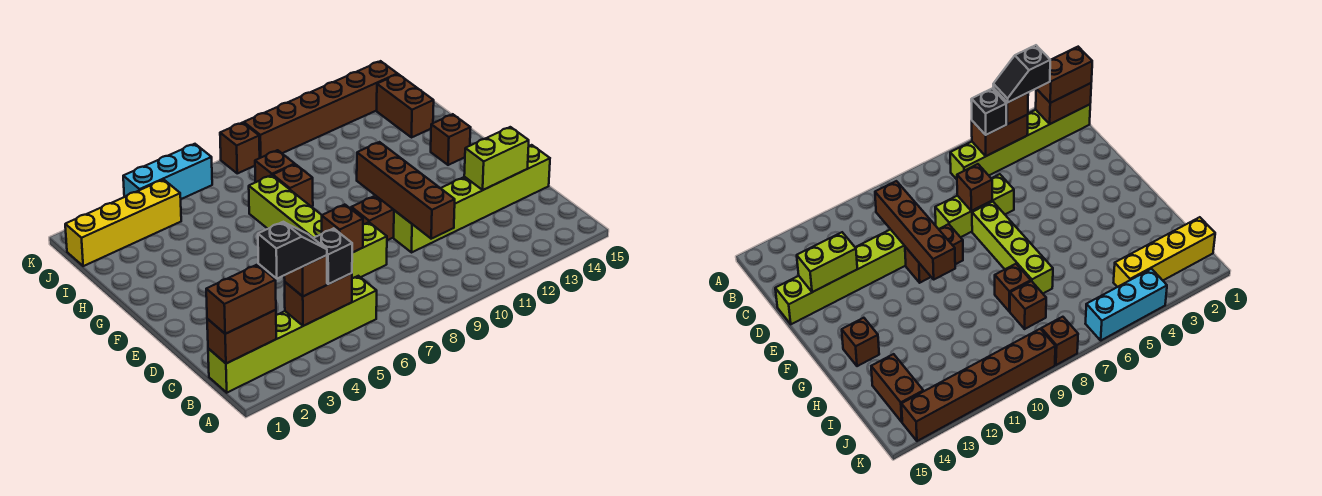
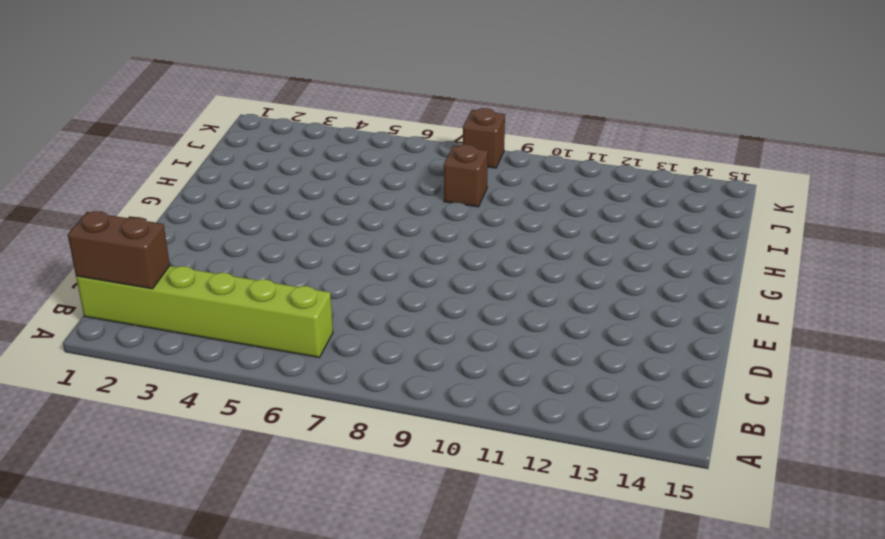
none -> lime 1x3 brick [352,222,387,278]
none -> lime 1x6 brick [394,145,550,252]
none -> lime 1x4 brick [249,175,322,238]

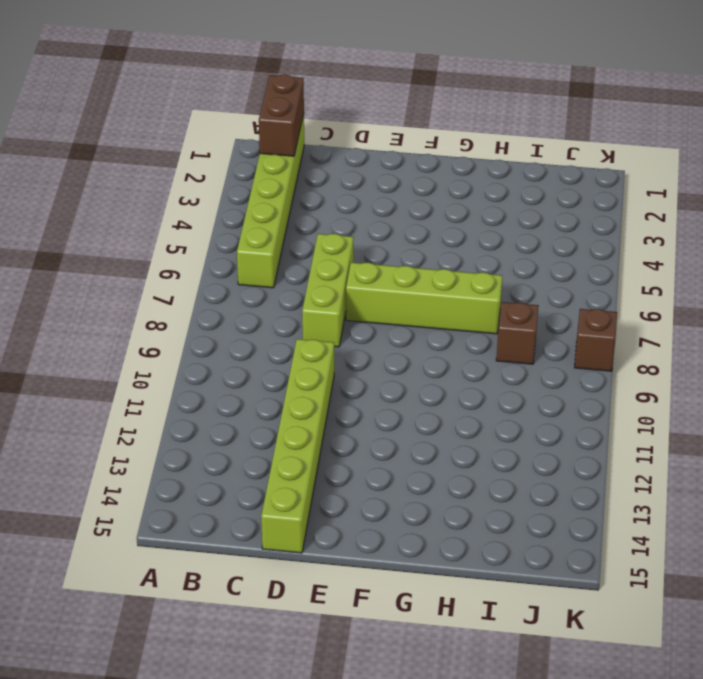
none -> brown 1x2 brick [351,196,394,240]
none -> brown 1x1 brick [431,114,471,165]
none -> brown 1x1 brick [273,164,313,207]

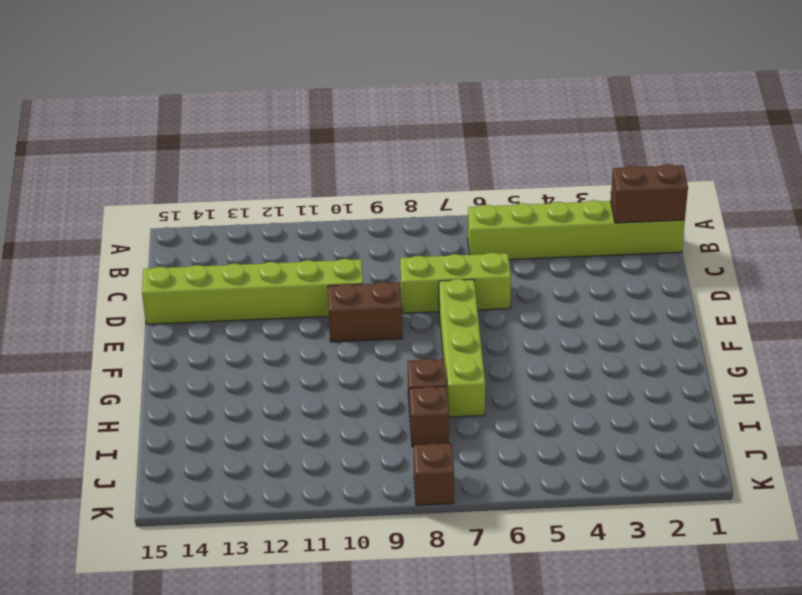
none -> brown 1x1 brick [431,114,471,165]
none -> brown 1x2 brick [377,74,434,137]
none -> yellow 1x4 brick [65,180,181,266]

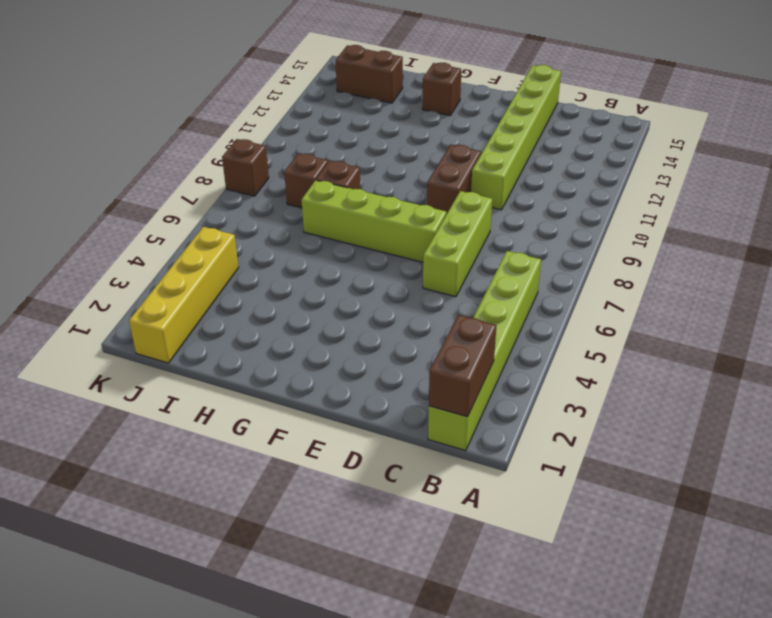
none -> cyan 1x3 brick [123,144,212,199]
none -> brown 1x6 brick [244,61,397,158]
none -> brown 1x2 brick [285,273,352,326]

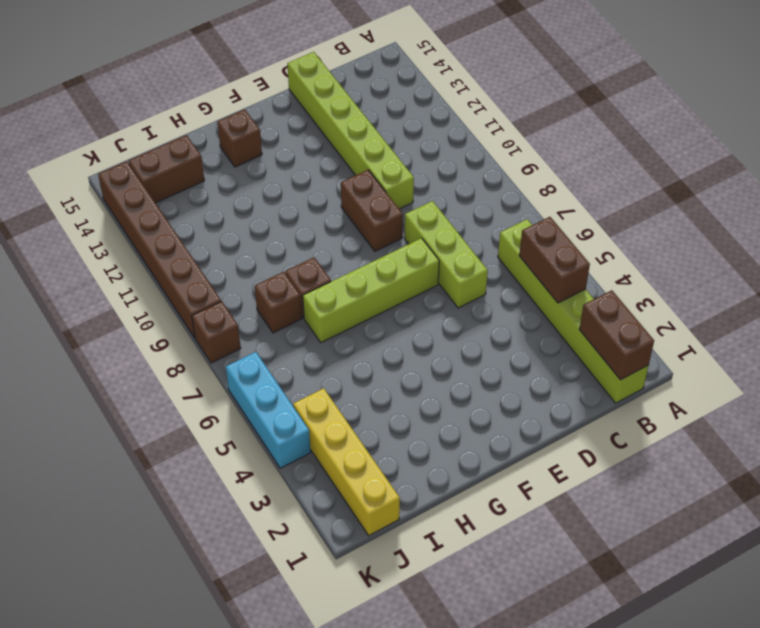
none -> brown 1x4 brick [357,142,455,239]
none -> brown 1x1 brick [322,205,363,253]
none -> lime 1x2 brick [464,127,529,190]

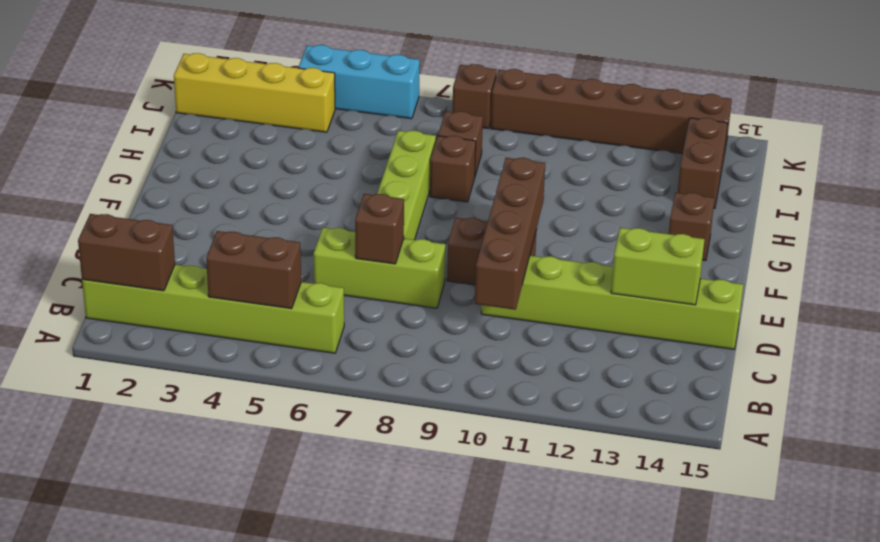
none -> brown 1x2 brick [206,265,276,334]
none -> brown 1x1 brick [284,255,327,296]
none -> black 1x1 brick [313,228,352,284]

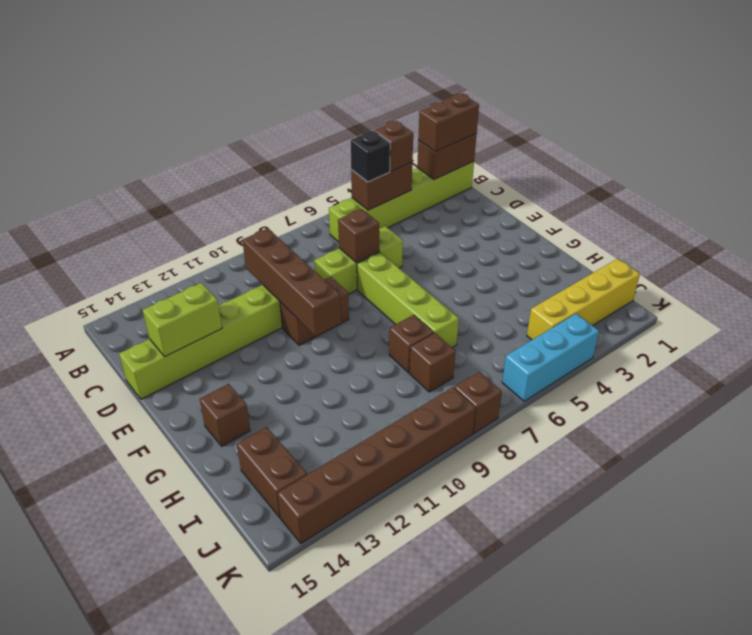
none -> black 1x2 slope [258,222,327,279]

